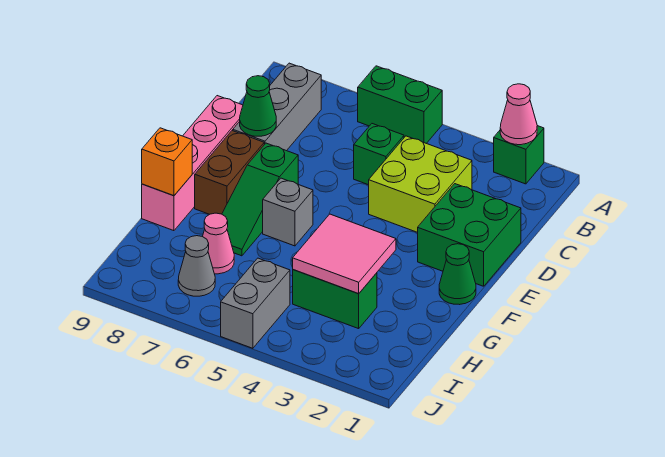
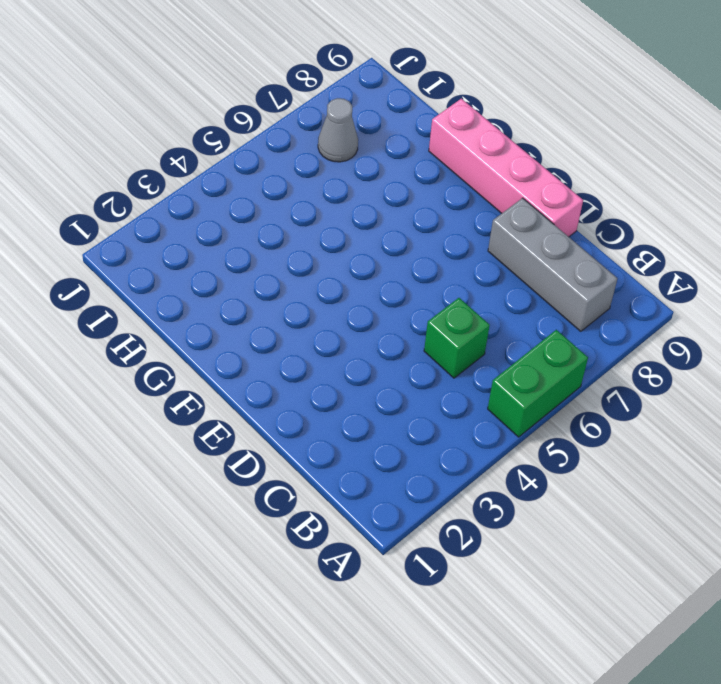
none -> green 1x1 brick [494,126,544,184]
none -> lime 2x2 brick [369,136,472,232]
none -> green 2x2 brick [418,184,521,286]

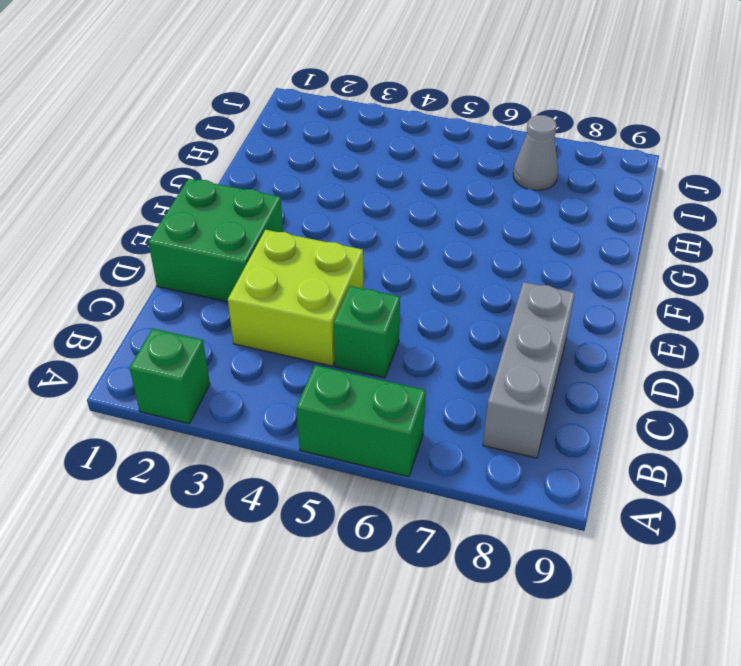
none -> pink 1x4 brick [142,96,243,231]
none -> green 1x3 slope [222,143,298,256]
none -> brown 1x2 brick [195,131,264,214]

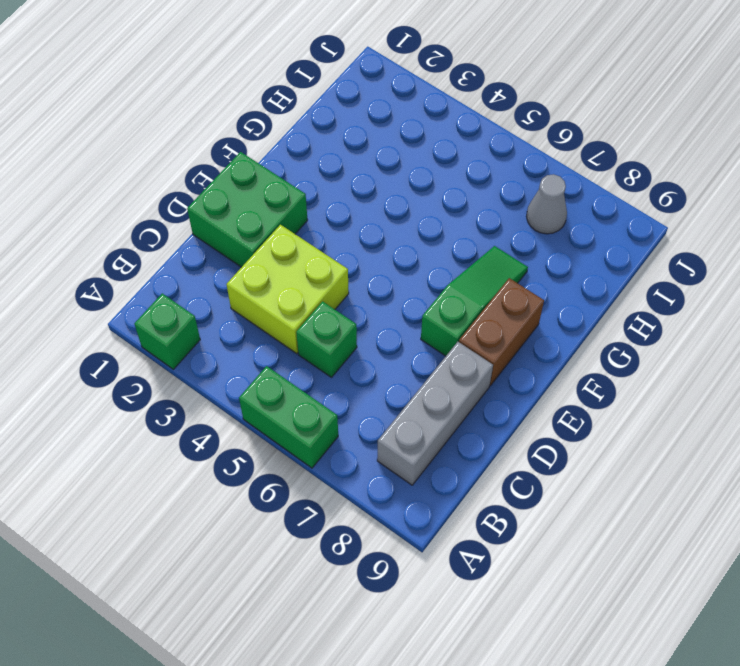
none -> pink 1x4 brick [142,96,243,231]
none -> green 1x1 cone [439,244,476,305]
none -> grey 1x1 brick [263,178,313,246]

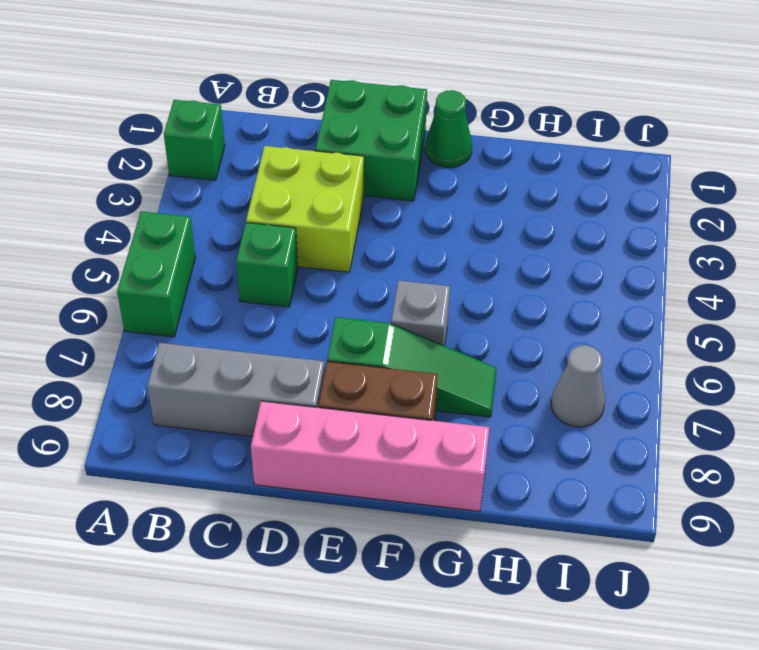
none -> green 1x2 brick [293,270,377,329]
none -> pink 1x1 cone [203,213,234,274]
none -> grey 1x2 brick [221,258,290,348]

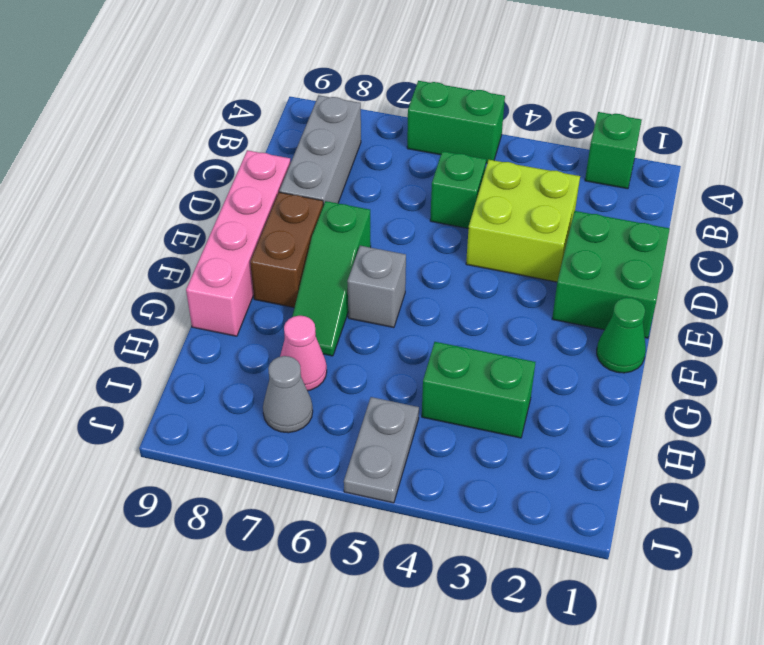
grey 1x2 plate [344,397,419,503] -> grey 1x2 brick [221,258,290,348]
none -> pink 1x1 cone [500,84,537,145]
none -> green 1x1 cone [240,76,276,136]
none -> pink 2x2 tile [293,214,396,294]

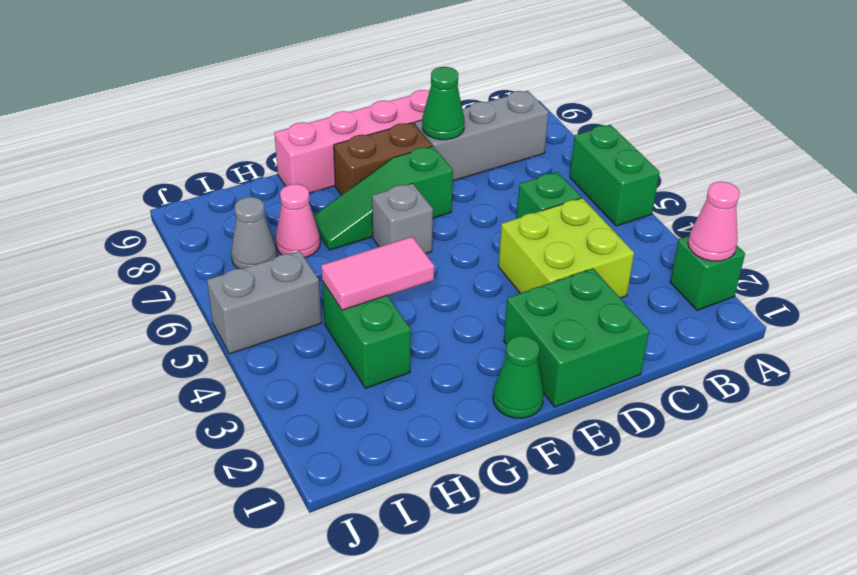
pink 1x2 tile [321,237,434,310] -> pink 2x2 tile [293,214,396,294]
none -> orange 1x1 brick [142,128,192,196]

